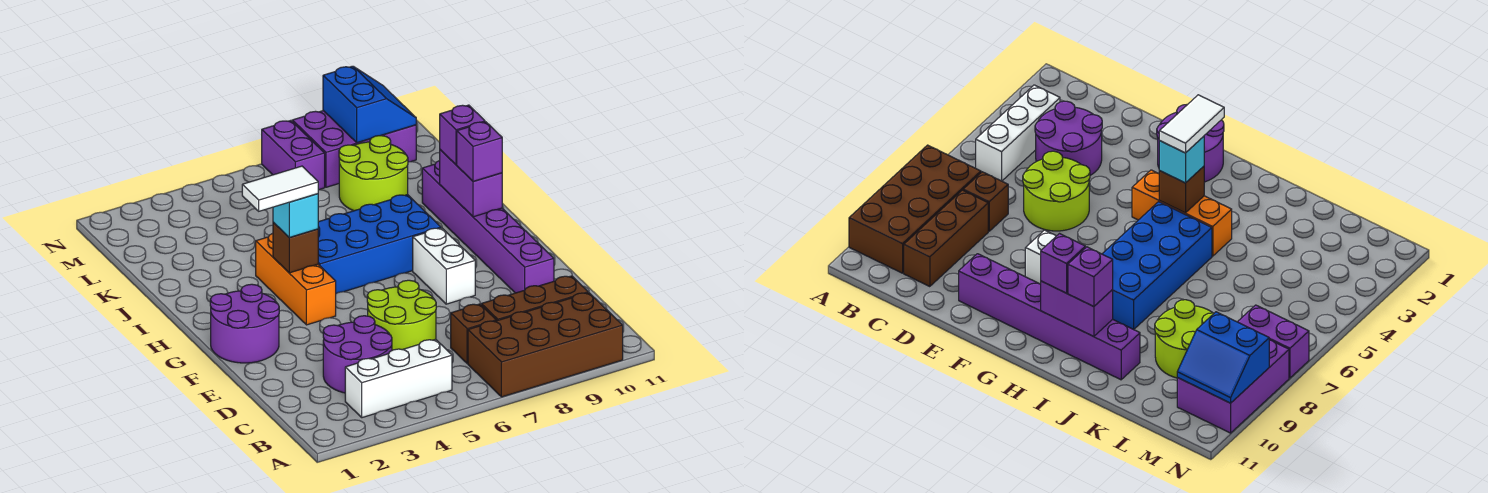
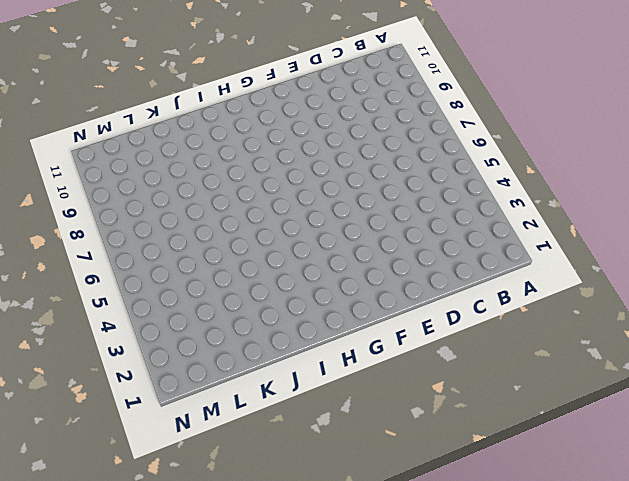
none -> brown 2x4 brick [468,293,623,397]
none -> white 1x3 brick [345,339,452,418]
none -> purple 2x2 round brick [323,316,392,393]

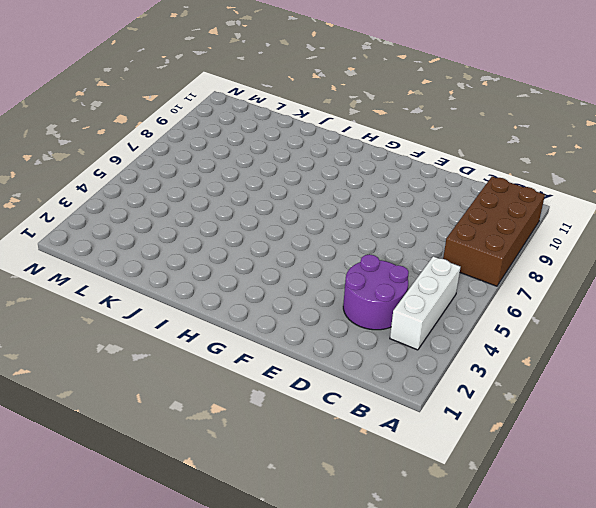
none -> brown 1x1 brick [451,304,496,364]
none -> brown 1x3 brick [481,276,588,321]
none -> lime 2x2 round brick [367,280,436,350]

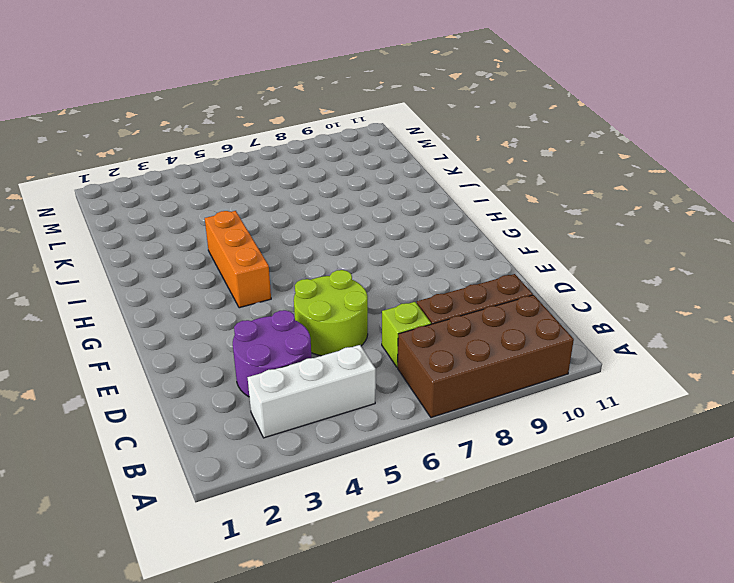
lime 1x1 brick [382,302,431,367] -> brown 1x1 brick [451,304,496,364]
none -> purple 1x6 brick [422,161,554,293]
none -> purple 2x2 round brick [210,284,279,363]
none -> white 1x2 brick [413,228,475,304]

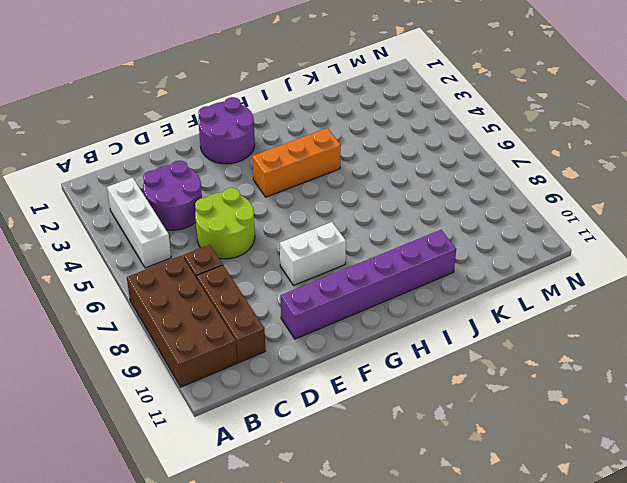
none -> blue 2x4 brick [318,194,441,293]
none -> lime 2x2 round brick [339,136,408,211]
none -> purple 1x2 brick [262,121,325,190]

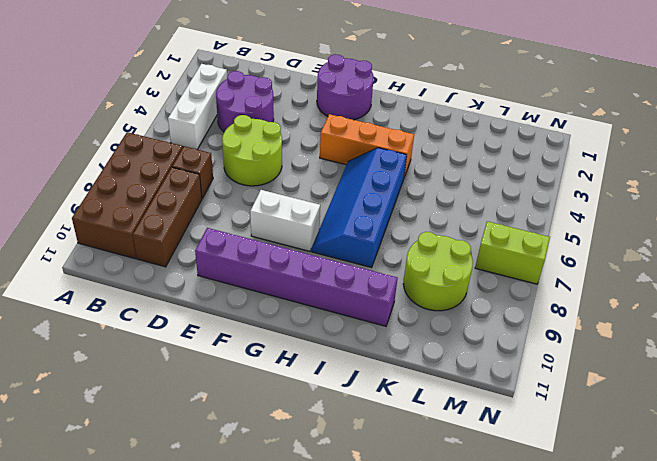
blue 2x4 slope [312,148,407,267] -> blue 2x4 brick [318,194,441,293]
lime 1x2 brick [475,221,550,284] -> purple 1x2 brick [262,121,325,190]
none -> purple 2x3 brick [292,111,416,187]
none -> brown 1x1 brick [273,222,318,273]
none -> purple 1x2 brick [440,150,502,217]

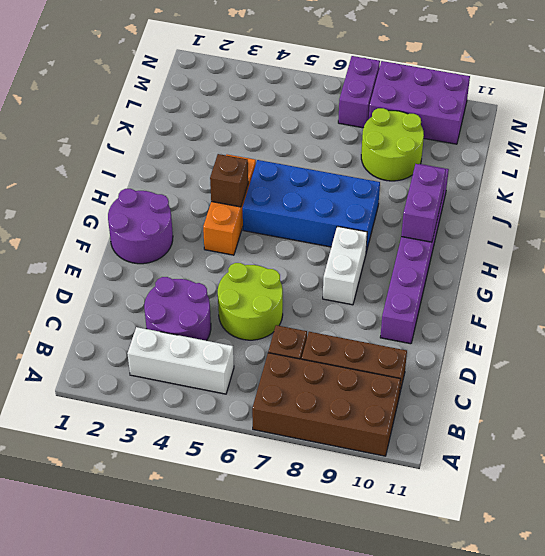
none -> blue 2x2 slope [323,66,416,143]
none -> cyan 1x1 brick [273,194,318,238]
none -> purple 1x1 brick [457,122,502,182]

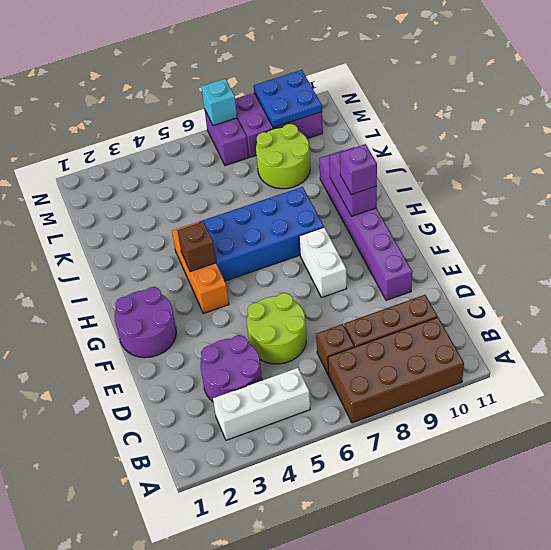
blue 2x2 plate [254,70,322,128] -> blue 2x2 slope [323,66,416,143]
cyan 1x1 brick [201,79,237,126] -> cyan 1x1 brick moved to [273,194,318,238]
none -> purple 1x1 brick [440,105,485,165]
none -> white 1x2 tile [242,166,318,211]

